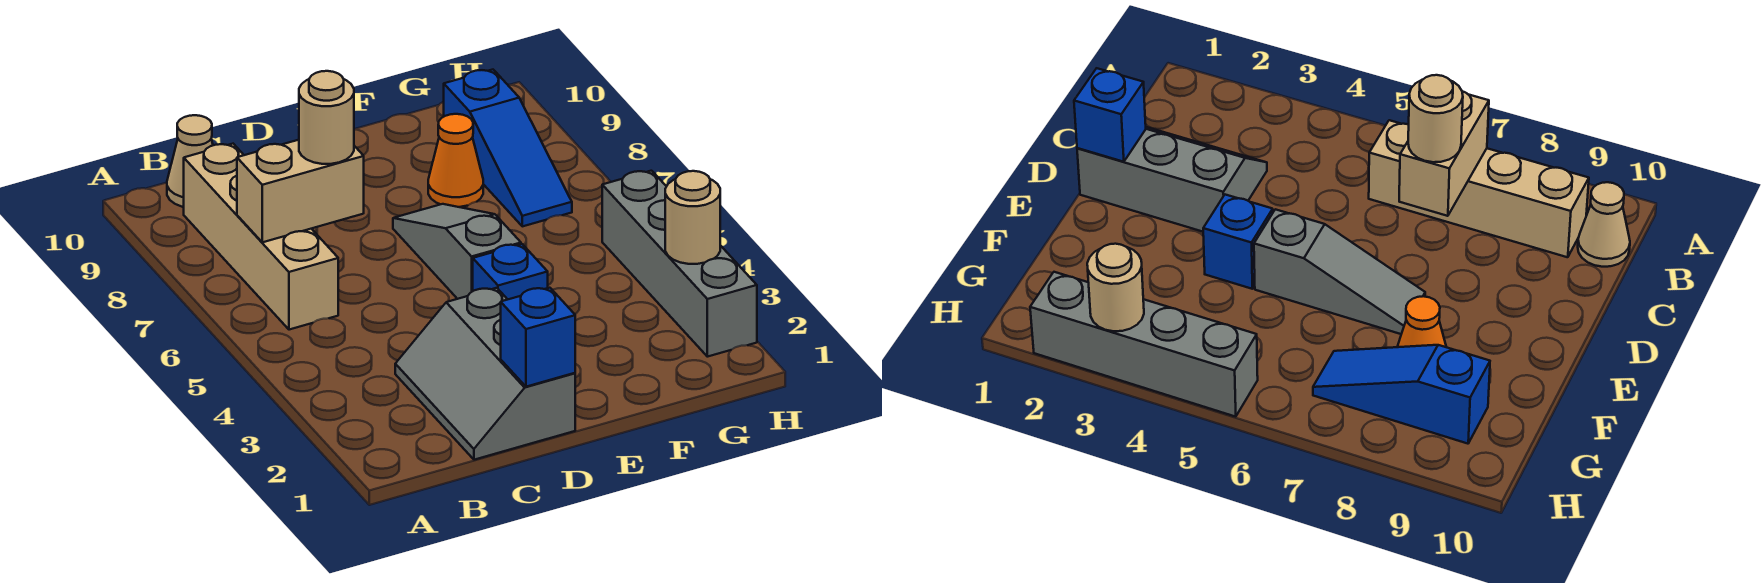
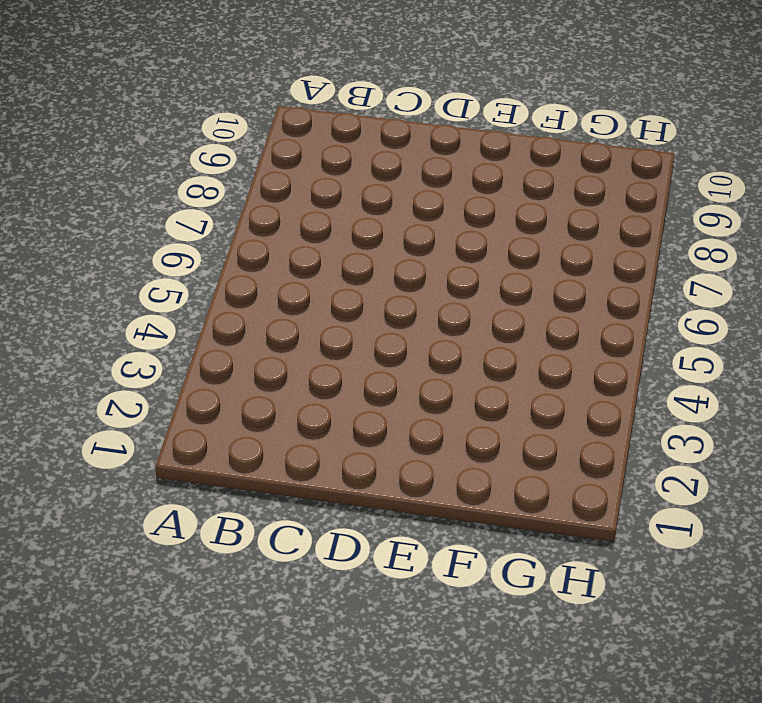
none -> tan 1x4 brick [184,144,338,330]
none -> tan 1x1 cone [167,115,213,207]
none -> grey 2x3 slope [395,288,575,460]

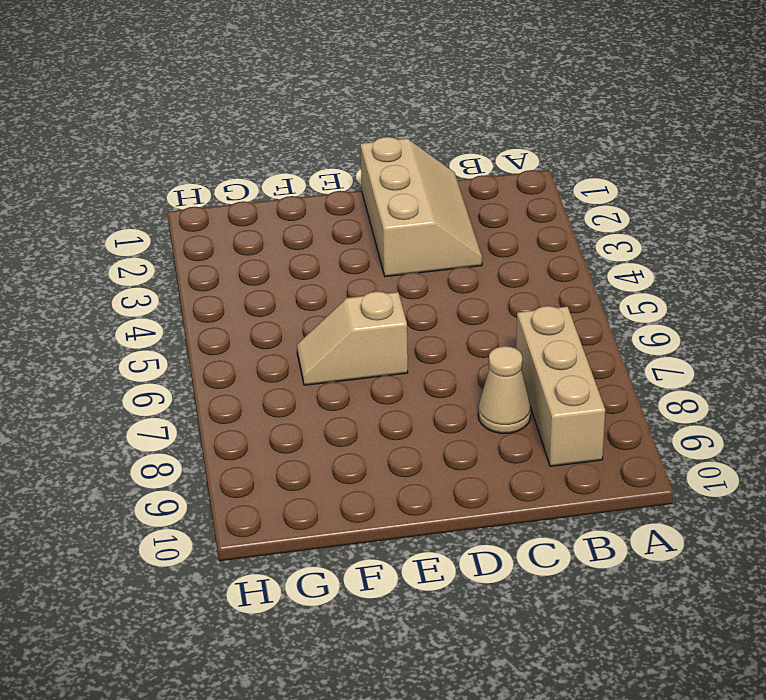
tan 1x3 brick [516,306,605,466] -> tan 1x4 brick [184,144,338,330]
tan 2x3 slope [360,137,482,277] -> grey 2x3 slope [395,288,575,460]
tan 1x1 cone [478,346,531,433] -> tan 1x1 cone moved to [167,115,213,207]
tan 1x2 slope [297,291,408,385] -> grey 1x3 slope [393,204,521,299]
none -> blue 1x1 brick [473,244,548,299]
none -> orange 1x1 cone [428,114,483,207]
none -> blue 1x3 slope [444,70,572,226]

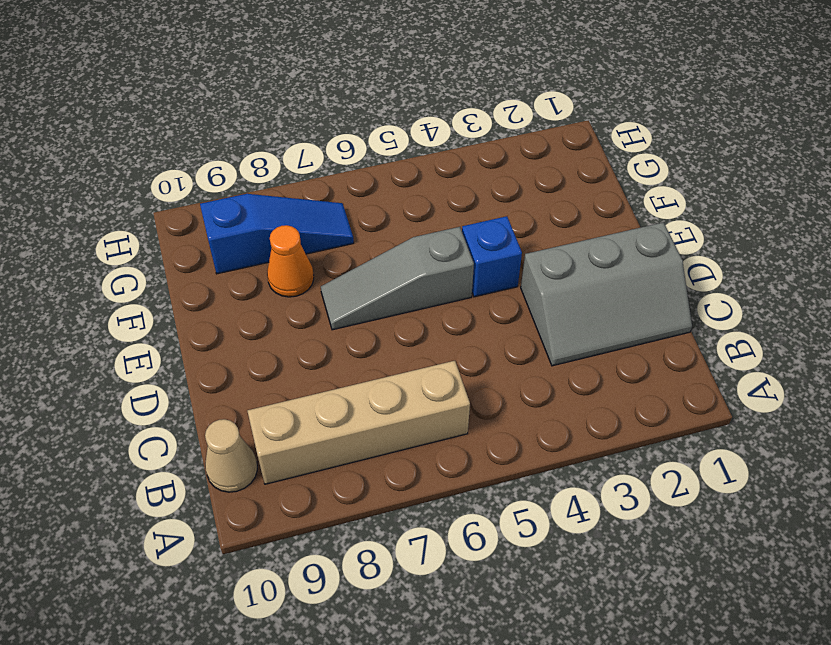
none -> grey 1x4 brick [602,171,757,357]
none -> tan 1x2 brick [237,140,364,242]
none -> blue 1x1 brick [501,288,575,387]

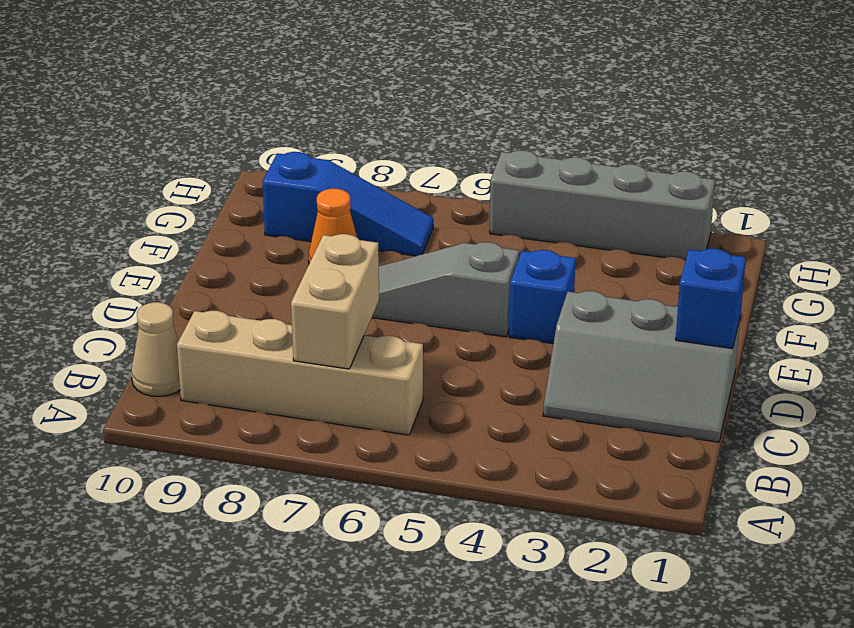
none -> tan 1x1 round brick [665,171,720,264]
none -> tan 1x1 round brick [299,71,354,164]

